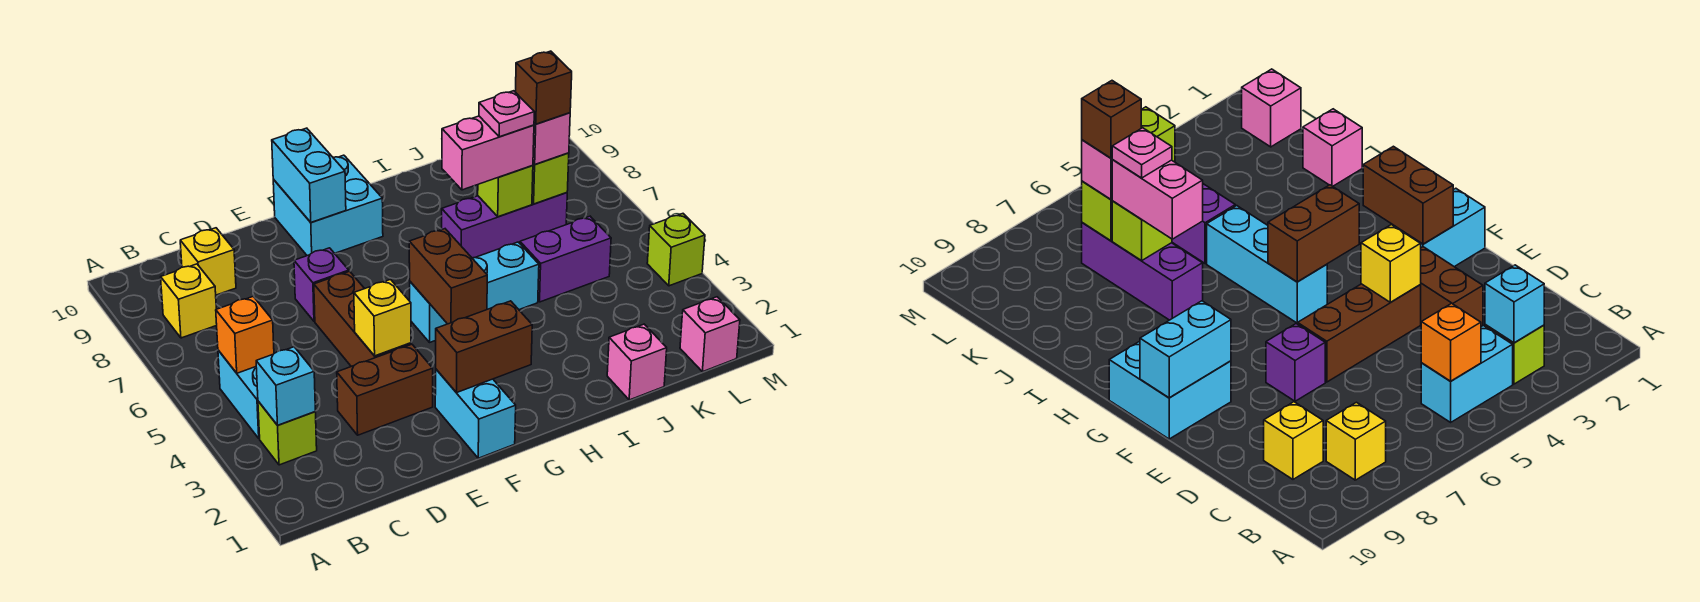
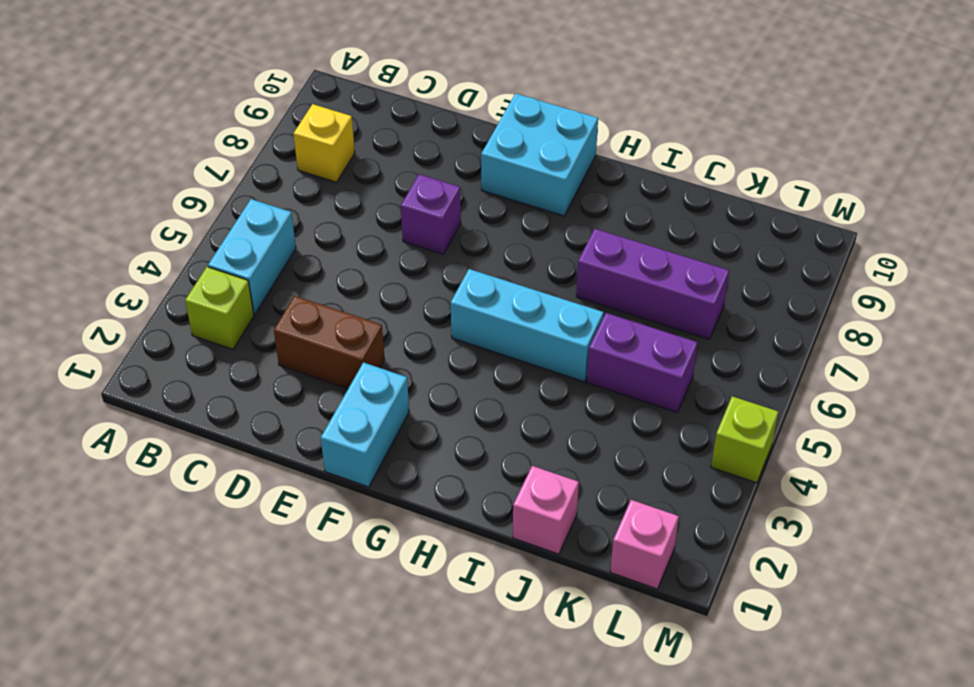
none -> yellow 1x1 brick [180,228,236,295]
none -> brown 1x3 brick [314,271,411,367]
none -> cyan 1x1 brick [256,347,315,425]

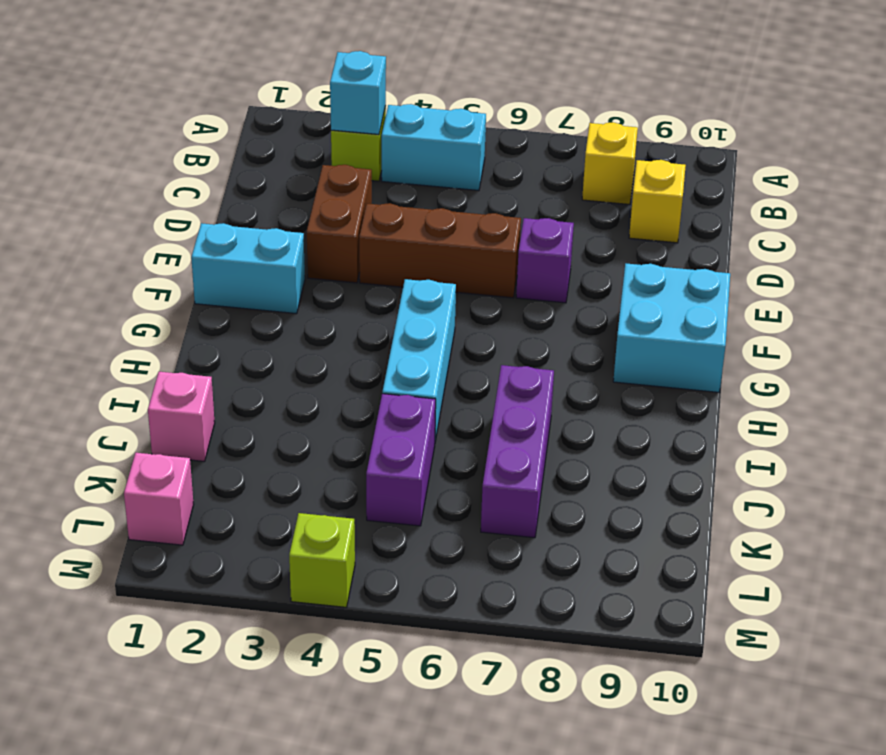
none -> orange 1x1 brick [216,297,274,373]
none -> yellow 1x1 brick [354,280,411,356]
none -> brown 1x2 brick [436,301,532,393]

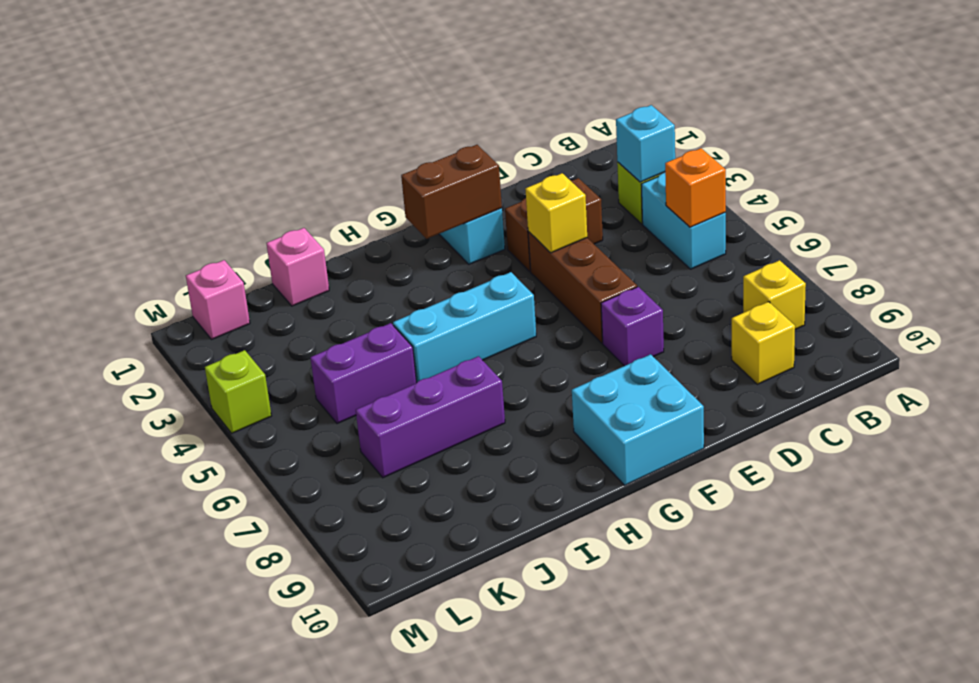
none -> cyan 1x2 brick [272,128,346,223]
none -> brown 1x2 brick [409,229,487,324]
none -> lime 1x1 brick [478,166,533,217]

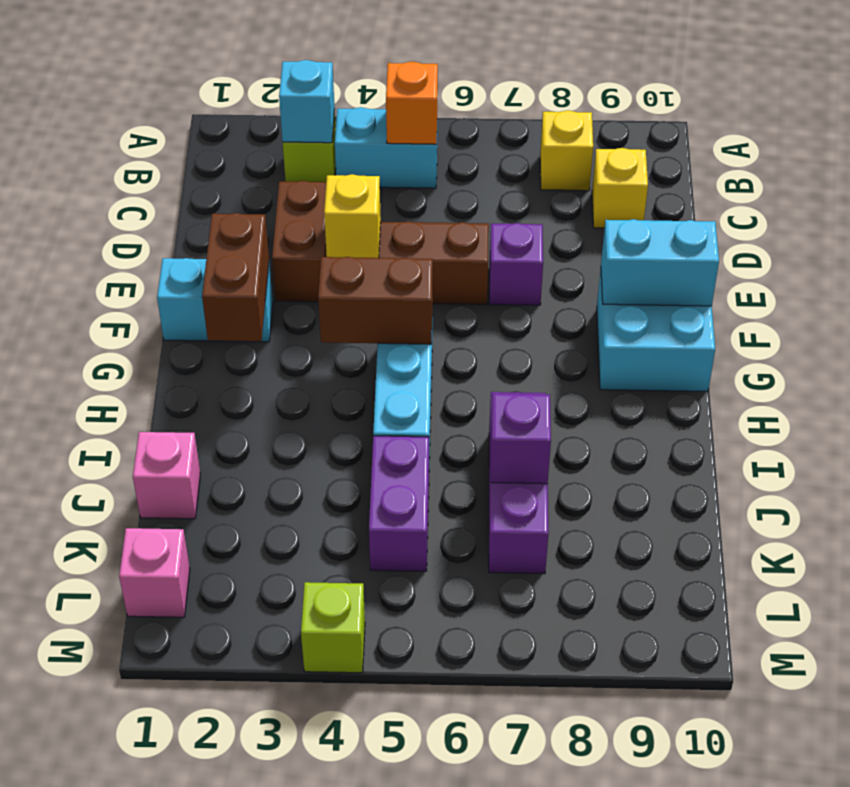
purple 1x1 brick [491,394,551,484] -> lime 1x1 brick [478,166,533,217]
none -> lime 1x1 brick [532,153,569,204]
none -> pink 1x2 brick [442,116,534,190]
none -> pink 1x1 brick [533,113,570,164]

